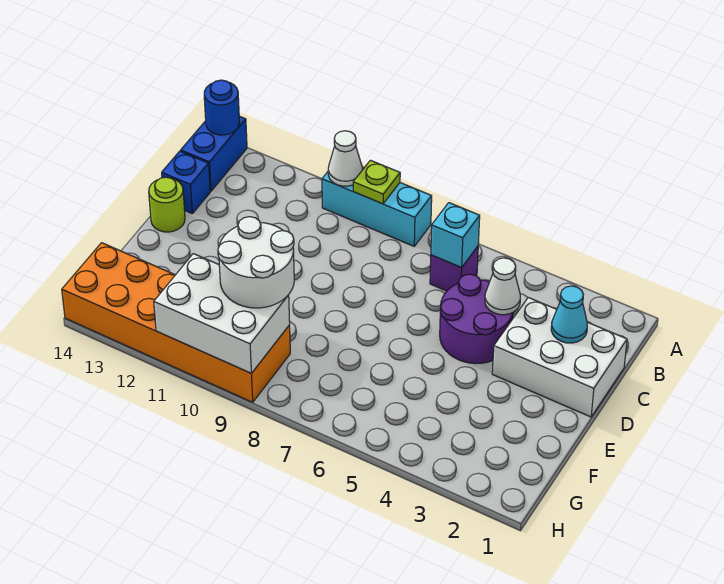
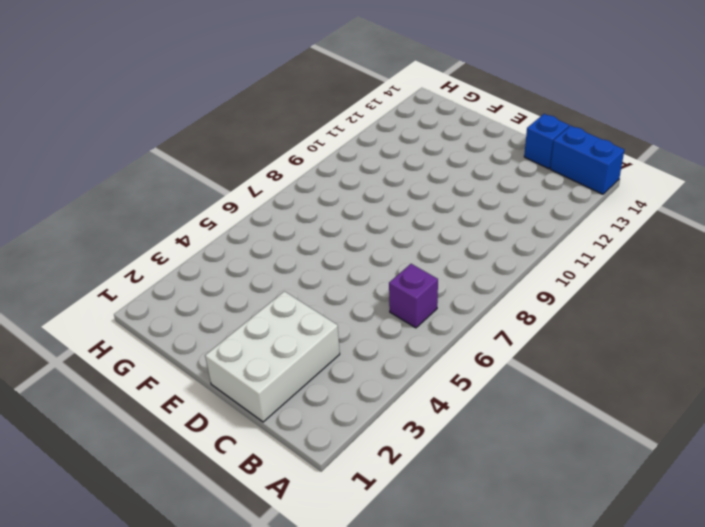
none -> cyan 1x3 brick [322,167,432,246]
none -> purple 2x2 round brick [440,274,513,364]
none -> lime 1x1 round brick [149,177,185,232]

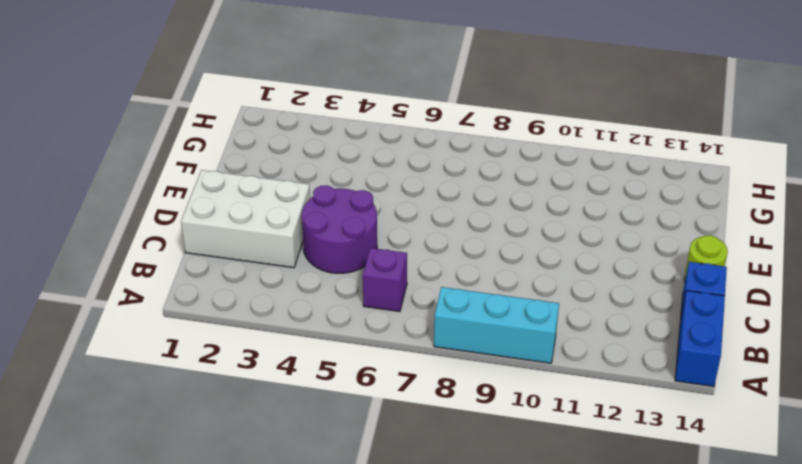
none -> orange 2x6 brick [62,243,290,402]
none -> lime 1x1 plate [353,160,400,204]
none -> white 1x1 cone [328,131,362,186]

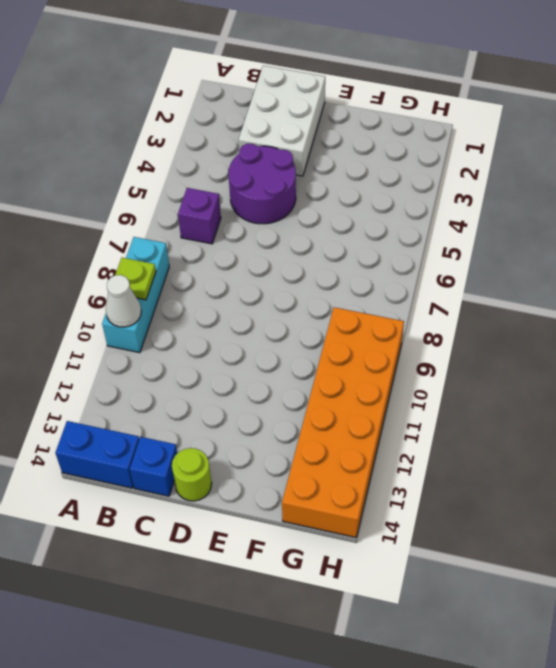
none -> blue 1x1 round brick [204,80,239,135]
none -> cyan 1x1 brick [431,203,480,268]
none -> cyan 1x1 cone [551,286,587,343]

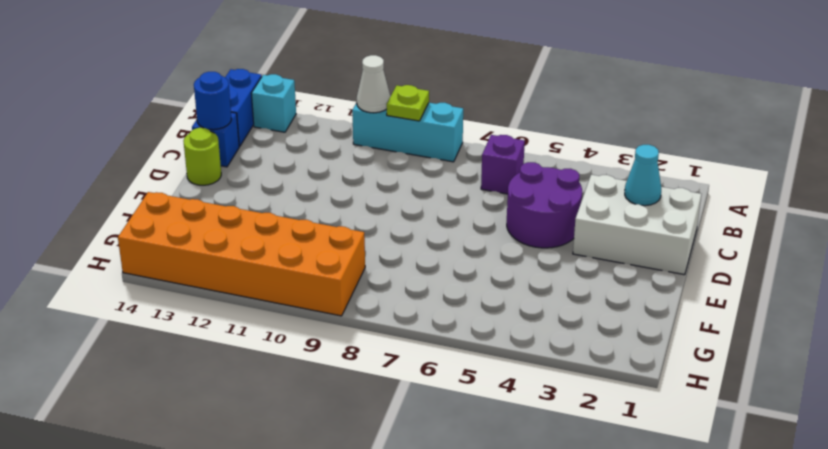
cyan 1x1 brick [251,74,296,132] -> cyan 1x1 brick moved to [431,203,480,268]
blue 1x1 round brick [194,72,231,130] -> blue 1x1 round brick moved to [204,80,239,135]
none -> white 1x1 cone [485,258,520,315]
none -> white 2x3 brick [154,254,290,373]
none -> white 2x2 round brick [218,217,294,308]

